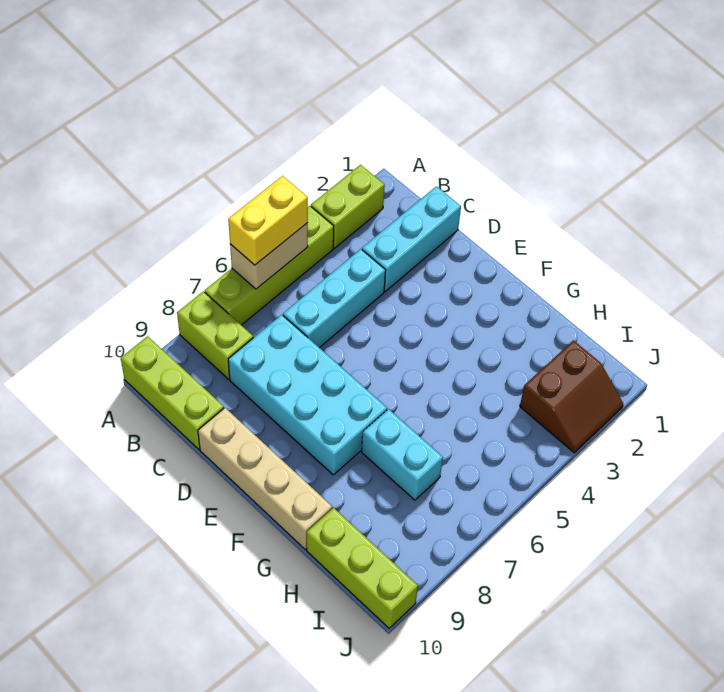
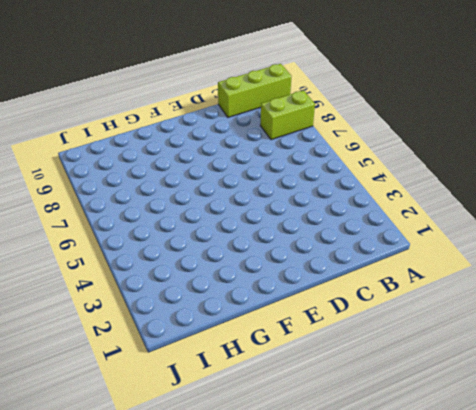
none -> lime 1x2 brick [311,165,385,248]
none -> lime 1x4 brick [205,206,334,325]
none -> cyan 1x3 brick [362,186,461,291]

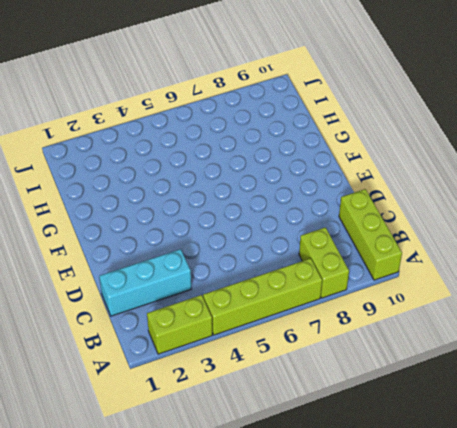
none -> cyan 1x3 brick [283,249,386,348]
none -> cyan 2x4 brick [228,315,387,475]
none -> tan 1x4 brick [198,408,332,549]

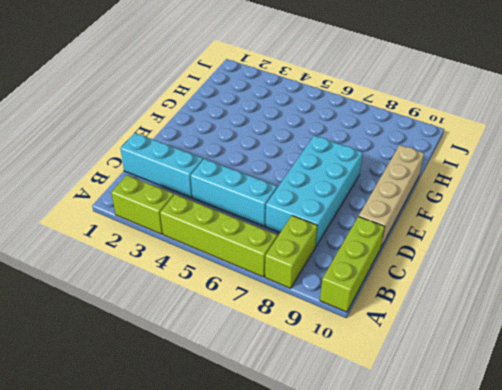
none -> cyan 1x2 brick [362,409,443,500]
none -> lime 1x3 brick [307,508,418,628]
none -> brown 2x2 slope [520,341,623,453]

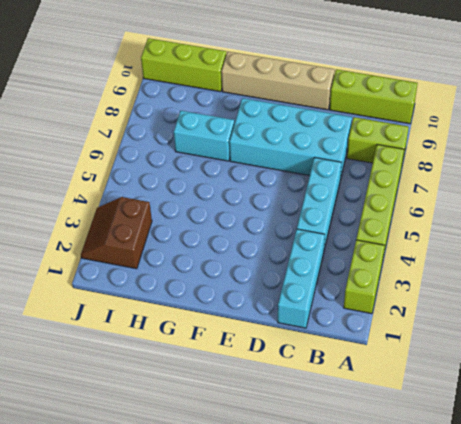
none -> tan 1x2 brick [230,223,308,289]
none -> yellow 1x2 brick [228,176,308,265]

